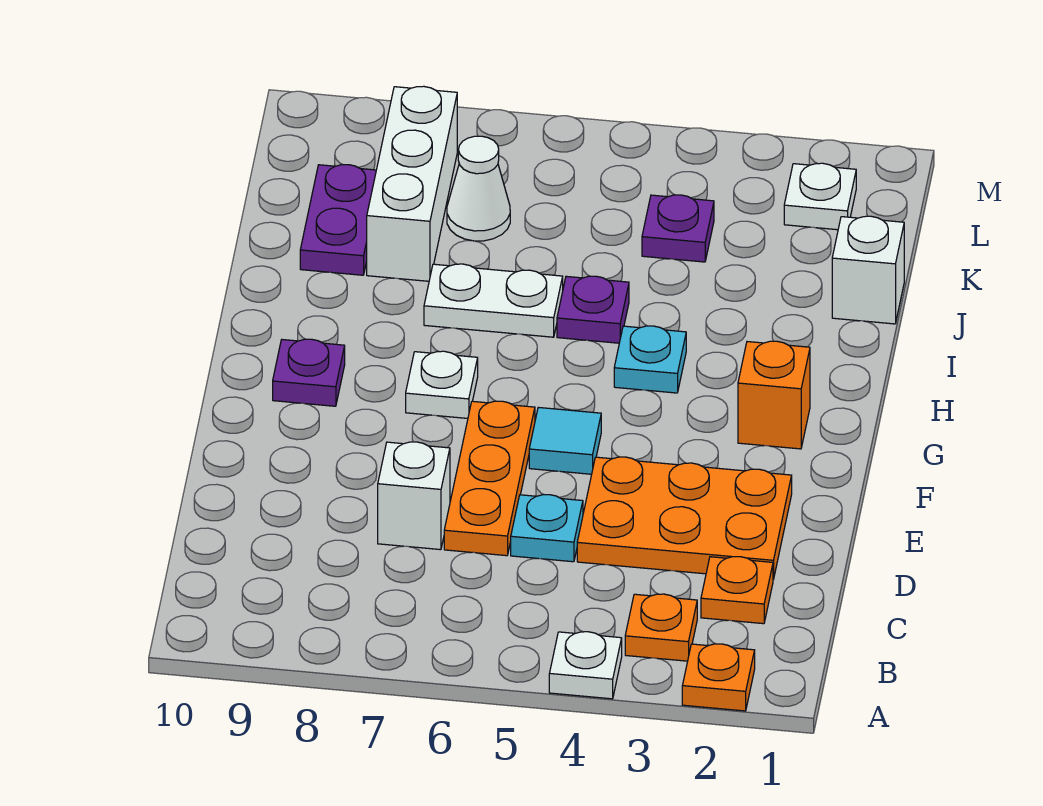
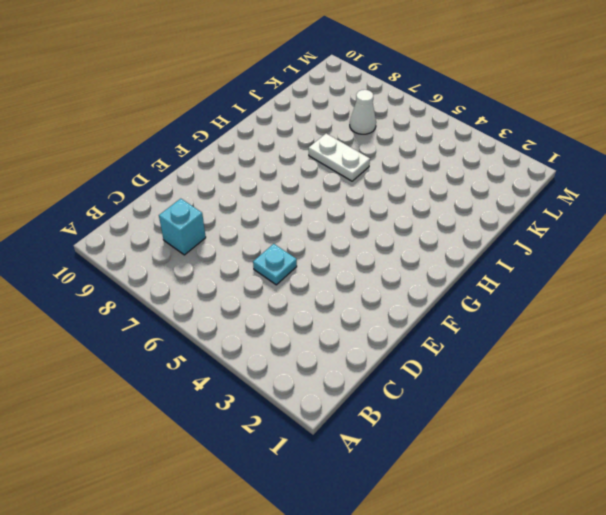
cyan 1x1 brick [159,199,206,255] -> none
none -> orange 1x1 plate [682,644,755,711]
none -> white 1x1 plate [549,632,622,699]
none -> orange 1x1 plate [625,594,697,661]

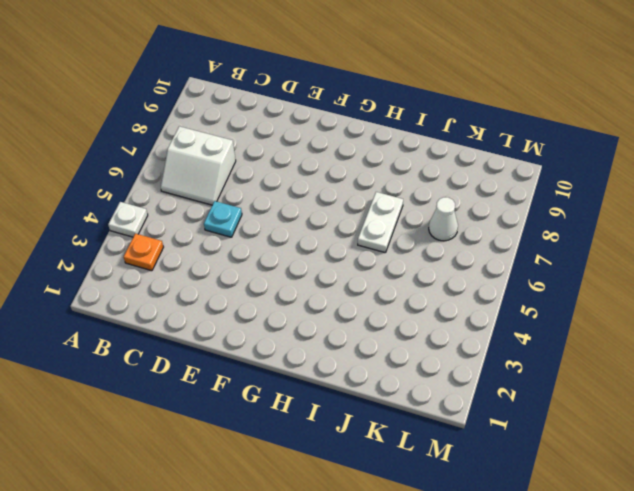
white 2x2 slope [161,126,236,205] -> none
none -> orange 1x1 plate [682,644,755,711]
none -> orange 1x1 plate [701,557,773,624]
none -> orange 2x3 plate [577,457,792,580]

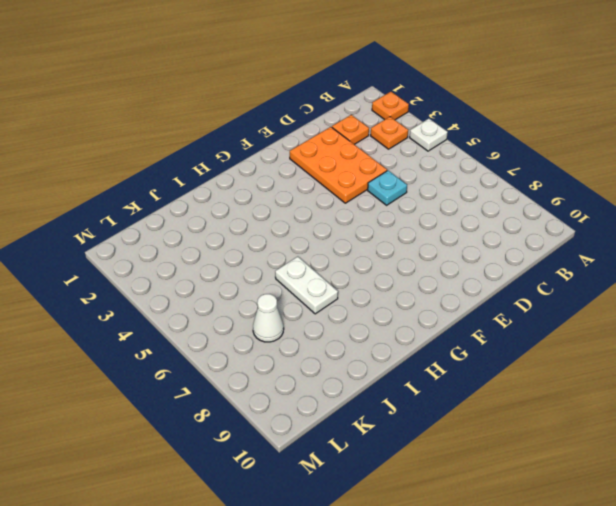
none -> orange 1x3 plate [444,401,535,556]
none -> white 1x1 brick [378,442,450,550]
none -> cyan 1x1 tile [529,407,601,474]

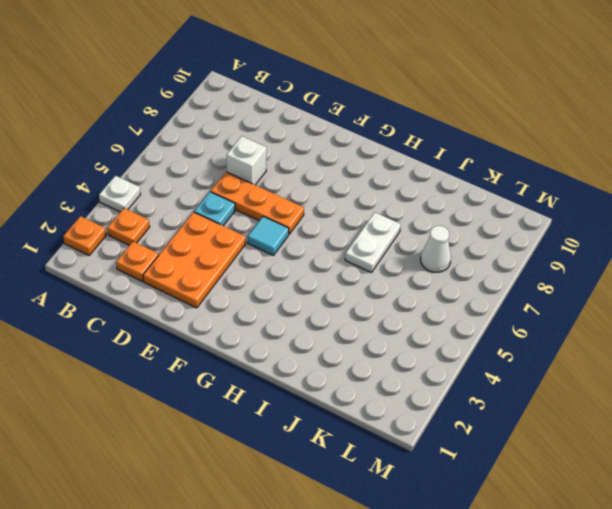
none -> orange 1x1 brick [738,341,810,449]
none -> white 1x1 plate [406,351,478,418]
none -> purple 1x1 plate [273,339,345,406]

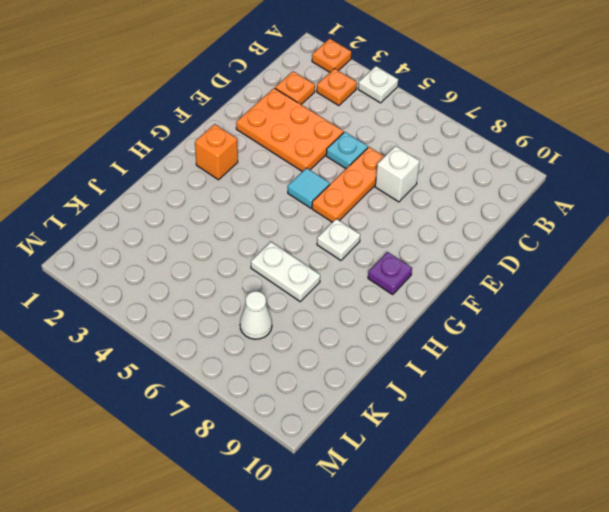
none -> cyan 1x1 plate [614,326,686,393]
none -> purple 1x1 plate [557,276,629,343]
none -> white 1x1 brick [832,216,904,324]

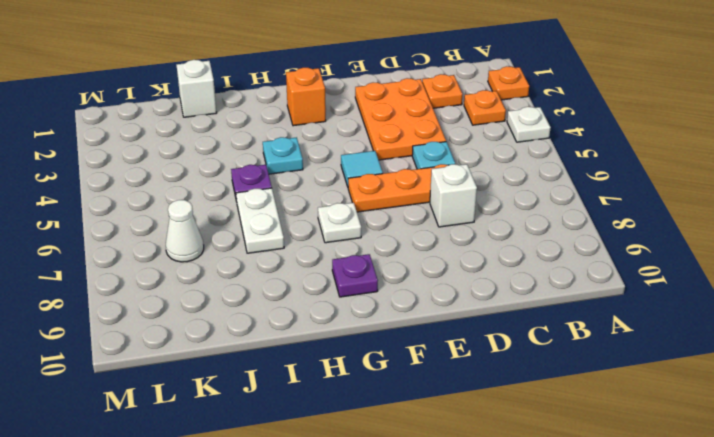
none -> white 1x3 brick [367,86,457,281]
none -> purple 1x2 plate [300,165,376,275]
none -> purple 1x1 plate [642,195,714,262]

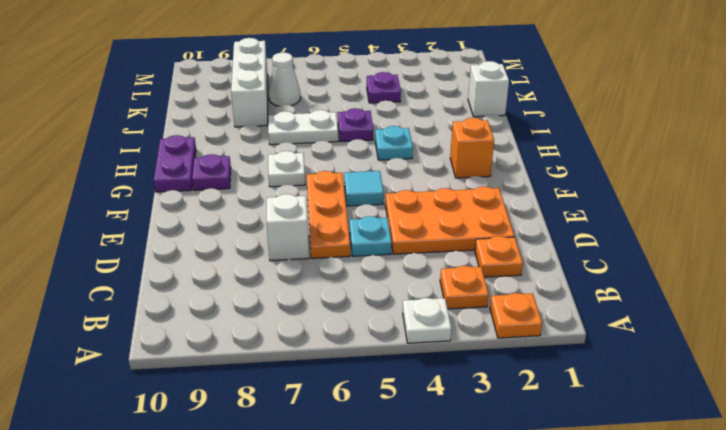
purple 1x2 plate [154,135,196,192] -> purple 1x2 plate moved to [300,165,376,275]
none -> white 1x1 plate [784,163,856,230]

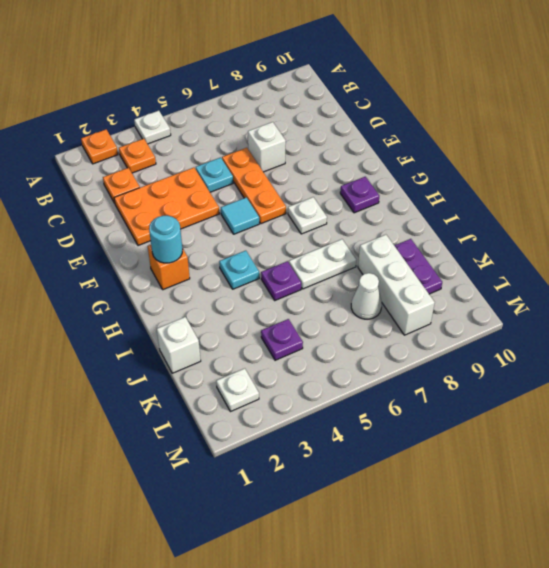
cyan 1x1 round brick [149,216,183,263] -> none

